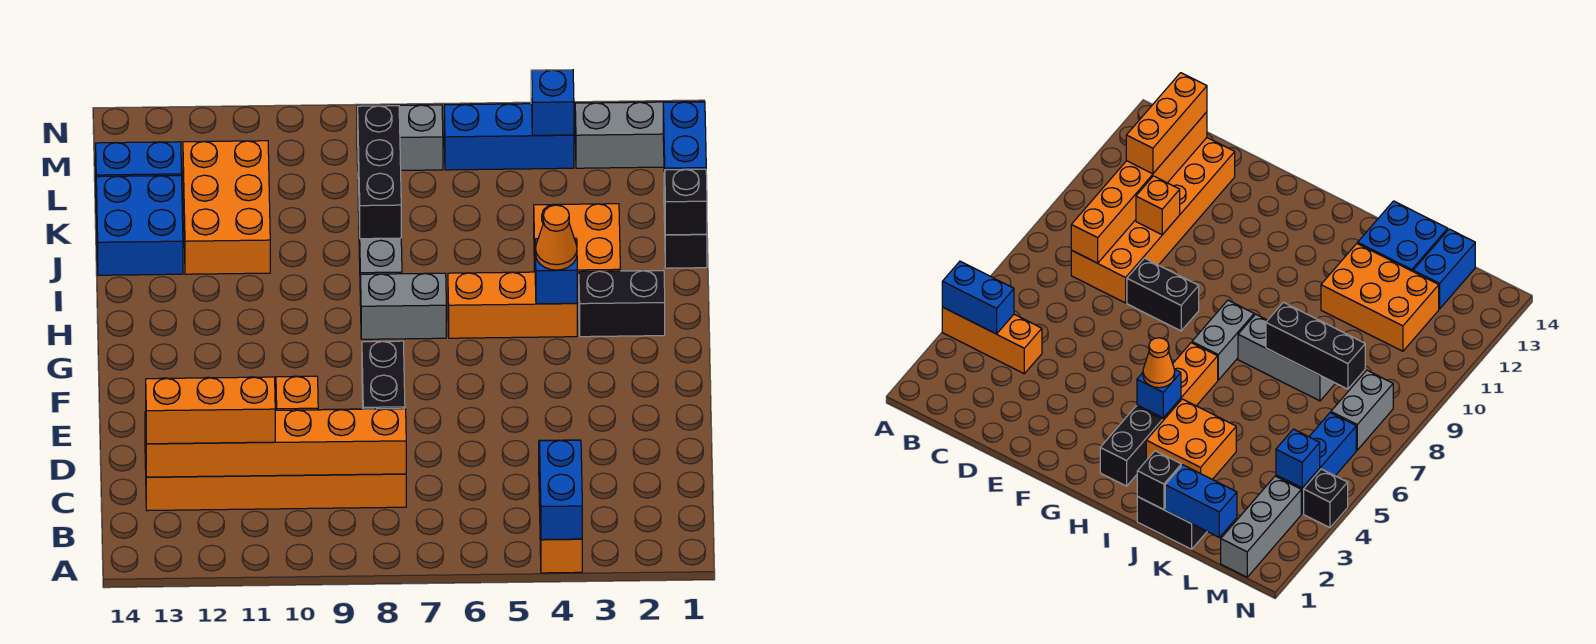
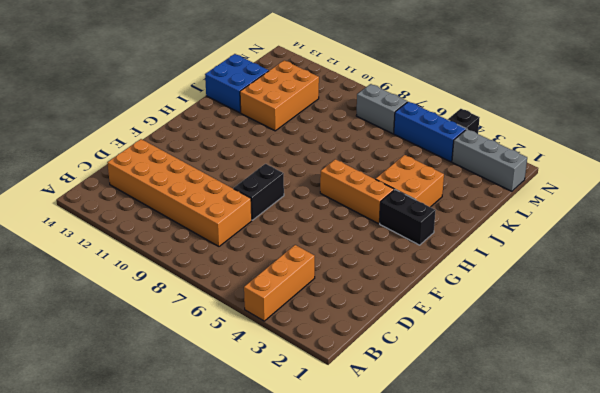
none -> grey 1x2 brick [361,273,446,339]
none -> grey 1x3 brick [358,180,402,305]
none -> black 1x2 brick [664,188,707,268]

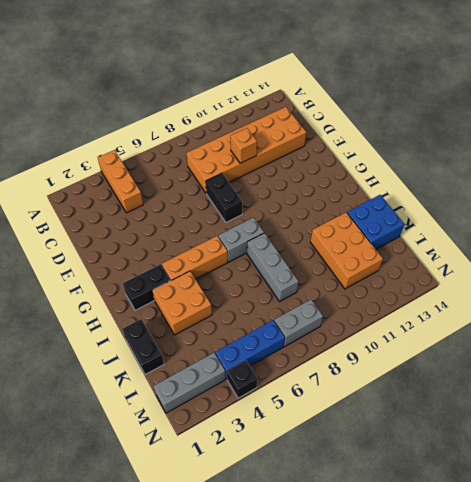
none -> blue 1x2 brick [96,142,182,177]
none -> blue 1x2 brick [539,440,582,540]
none -> orange 1x6 brick [146,409,406,477]

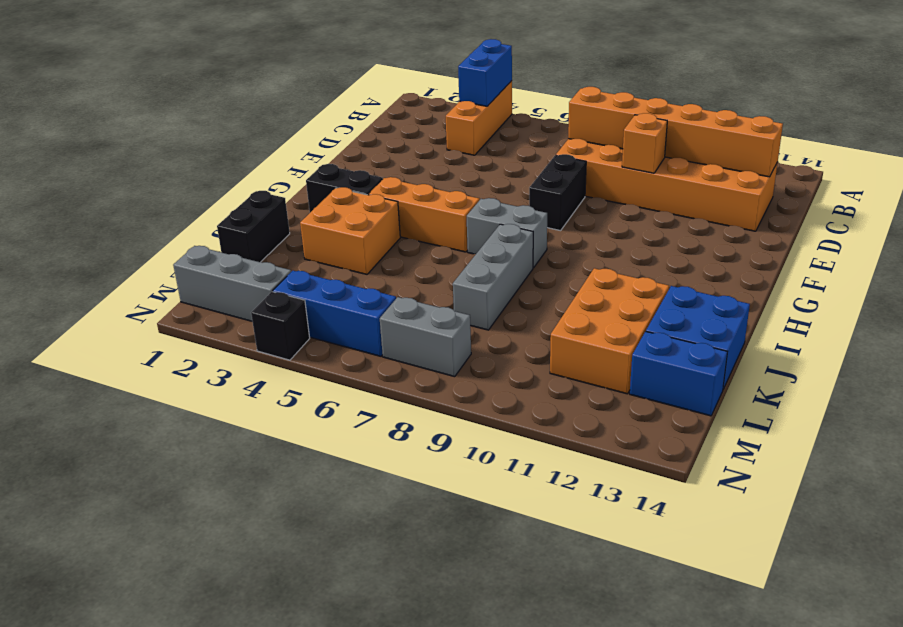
none -> blue 1x1 brick [535,238,577,304]
none -> black 1x1 brick [665,169,707,235]
none -> black 1x3 brick [358,106,401,239]

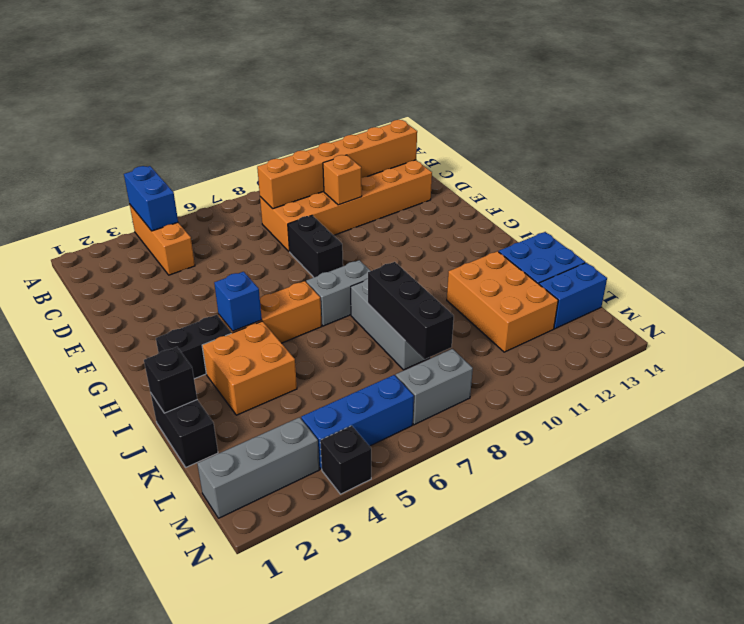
none -> blue 1x2 brick [663,102,706,188]
none -> blue 1x1 brick [532,70,574,135]
none -> orange 1x3 brick [146,377,275,444]

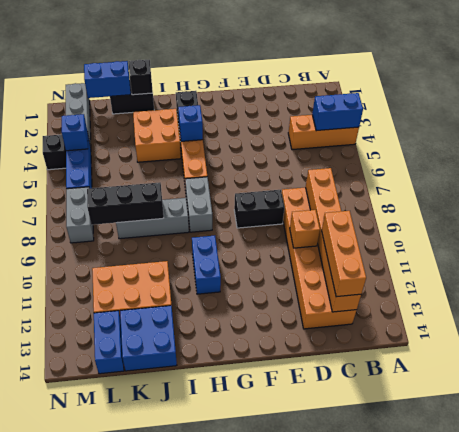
blue 1x2 brick [192,236,221,294] -> none
none -> orange 1x1 cone [535,205,577,270]

